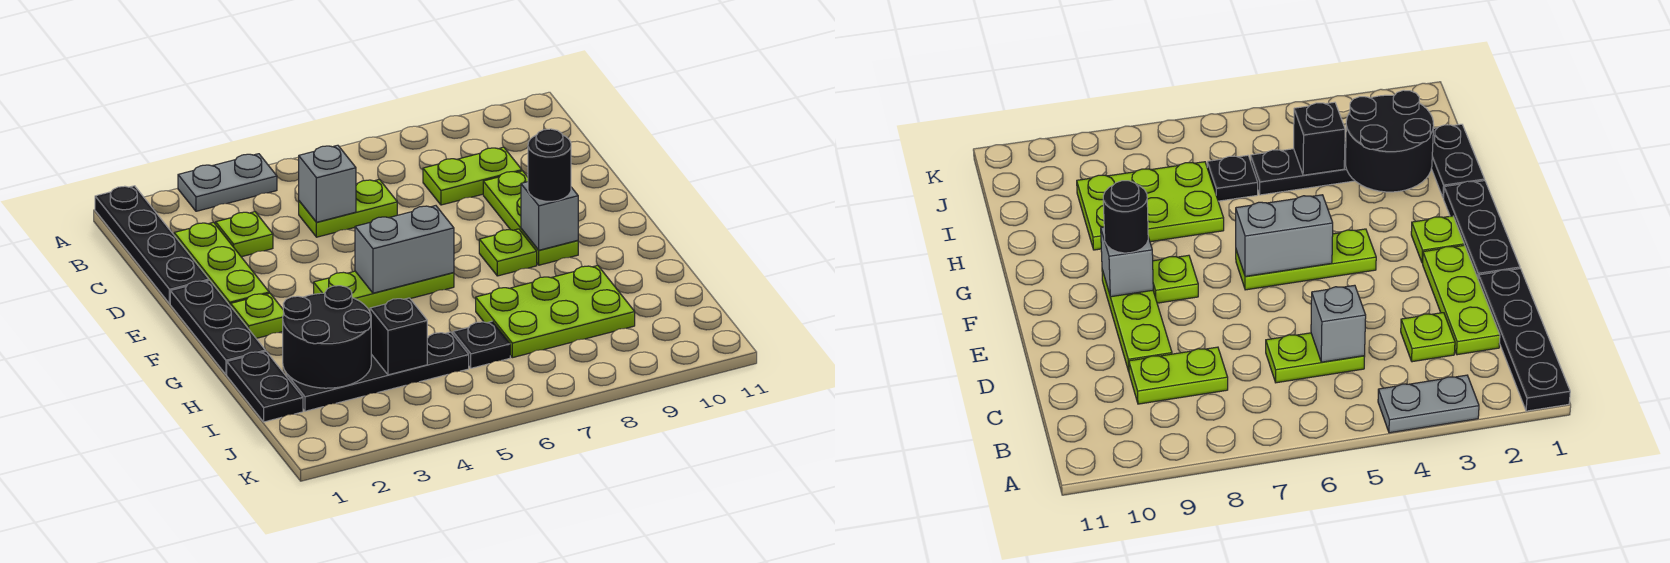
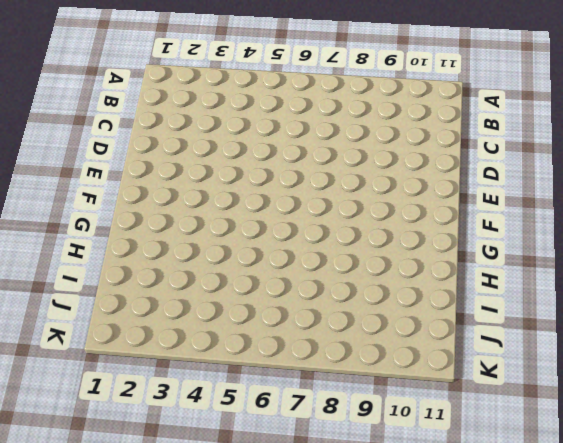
none -> black 1x4 plate [95,186,209,304]
none -> grey 1x2 plate [178,154,277,211]
none -> lime 1x3 plate [174,222,269,306]

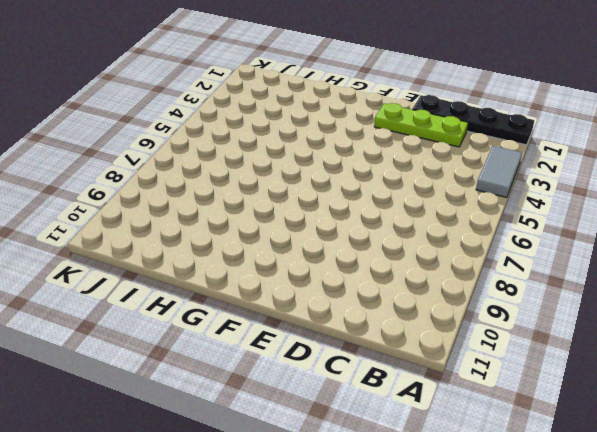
grey 1x2 tile [476,146,522,198] -> grey 1x2 plate [178,154,277,211]
none -> lime 1x1 plate [216,212,273,257]
none -> lime 1x2 plate [299,179,397,237]
none -> lime 1x2 plate [423,147,522,205]

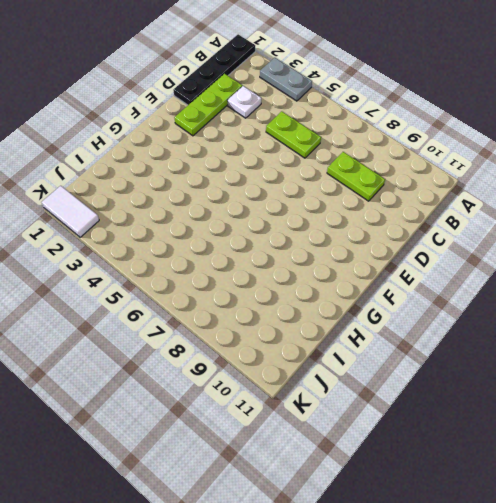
white 1x1 plate [227,86,261,118] -> lime 1x1 plate [216,212,273,257]
white 1x2 tile [42,186,99,237] -> none
none -> lime 1x3 plate [483,171,578,265]
none -> black 1x3 plate [170,280,265,375]
none -> lime 1x1 plate [231,293,284,338]

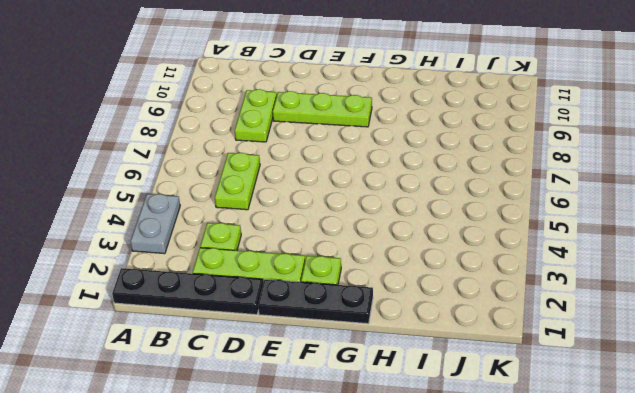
none -> lime 1x3 plate [314,271,454,309]
none -> lime 1x1 plate [479,229,537,276]
none -> black 1x2 plate [227,351,303,422]

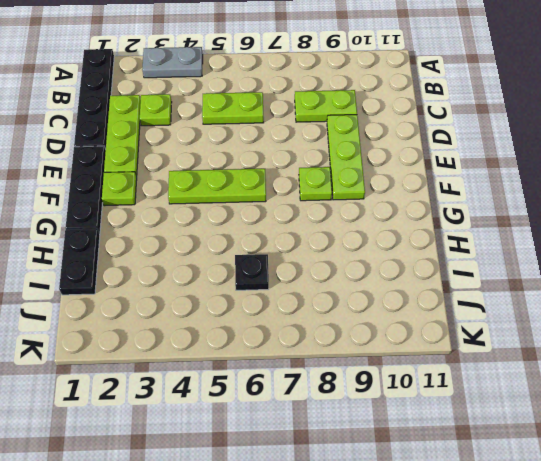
none -> lime 2x3 plate [476,265,635,358]
none -> black 1x4 plate [287,332,469,411]
none -> grey 1x1 brick [299,145,356,222]

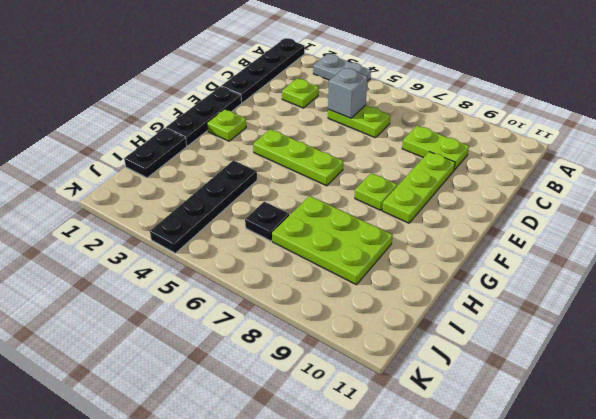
black 1x4 plate [150,160,257,253] -> black 1x4 plate turned to [287,332,469,411]
none -> lime 1x3 plate [174,222,269,306]
none -> grey 1x2 brick [355,206,454,293]
none -> grey 1x1 brick [521,182,578,250]

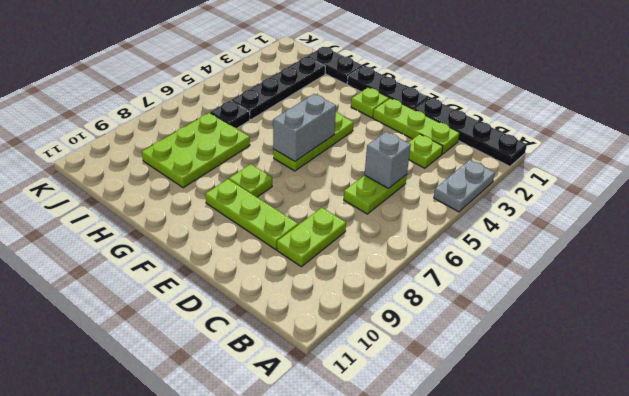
none -> grey 1x1 brick [521,182,578,250]
none -> black 2x2 round brick [283,286,371,388]
none -> black 1x1 brick [370,298,427,375]

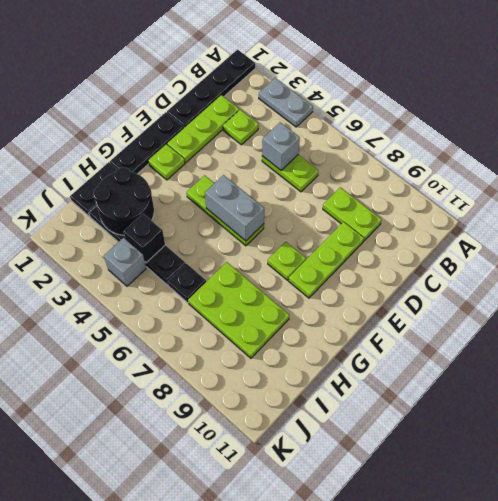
grey 1x1 brick [104,238,146,286] -> grey 1x1 brick moved to [521,182,578,250]
none -> black 1x1 round brick [528,129,571,201]

